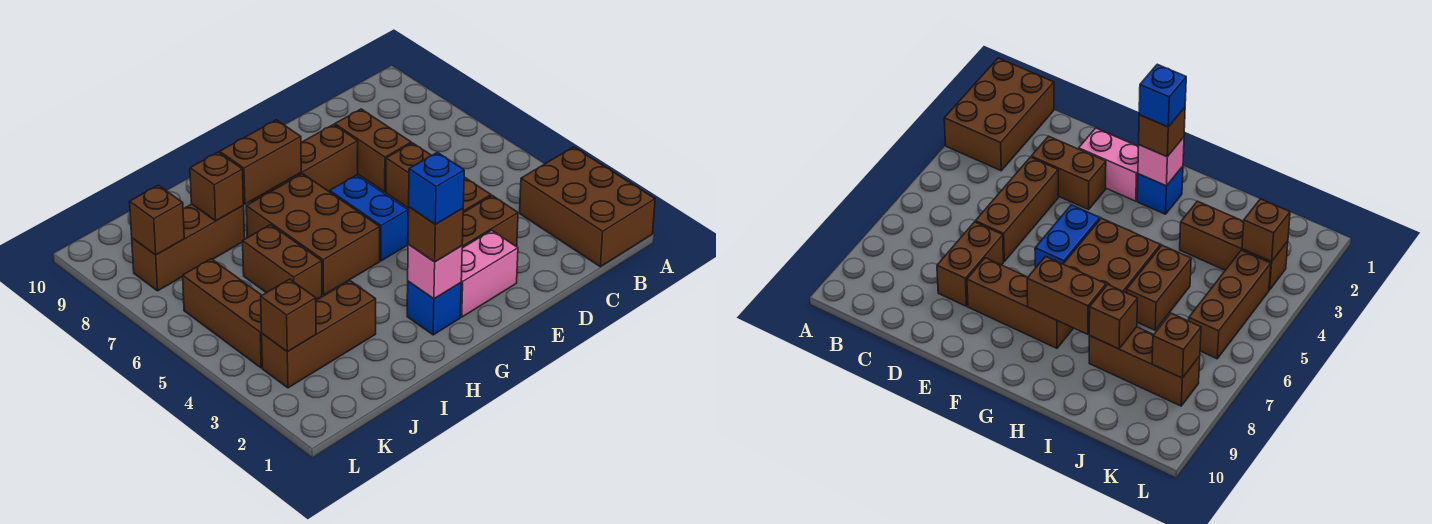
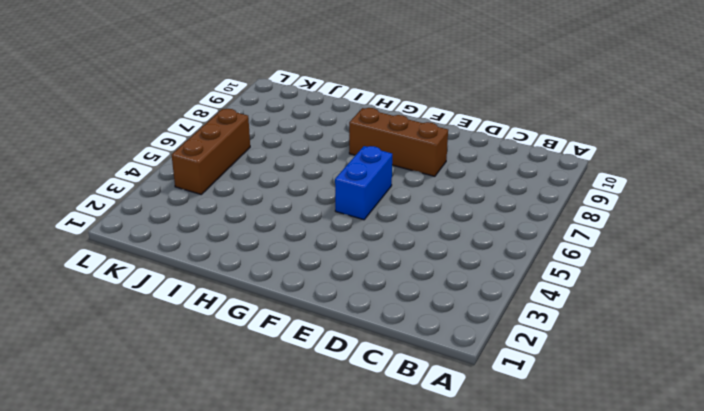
none -> brown 2x3 brick [520,147,655,267]
none -> brown 1x2 brick [462,196,518,248]
none -> brown 1x3 brick [386,143,491,213]

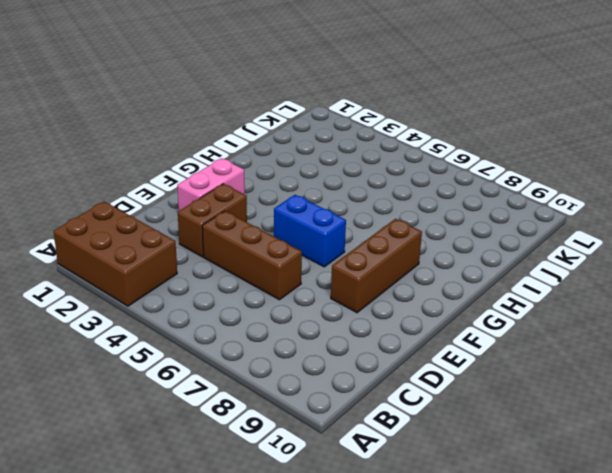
none -> brown 1x2 brick [335,109,411,192]
none -> blue 1x1 brick [407,281,461,335]
none -> brown 2x3 brick [246,174,380,295]

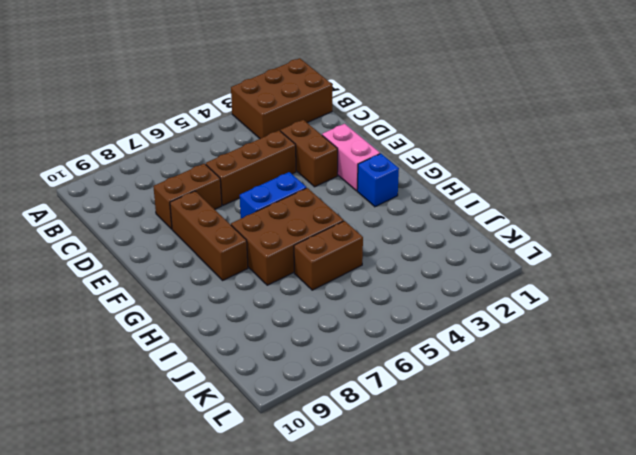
none -> brown 1x3 brick [262,281,376,388]
none -> brown 1x3 brick [132,204,245,291]
none -> brown 1x3 brick [183,259,262,368]

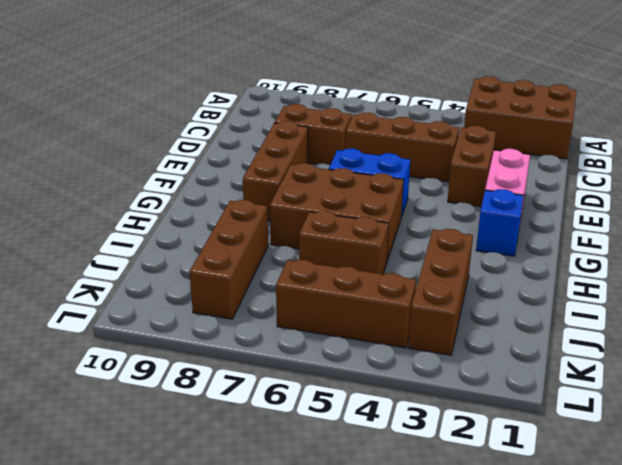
none -> pink 1x1 brick [408,244,462,299]
none -> brown 1x2 brick [220,120,301,204]
none -> brown 1x1 brick [190,152,244,221]

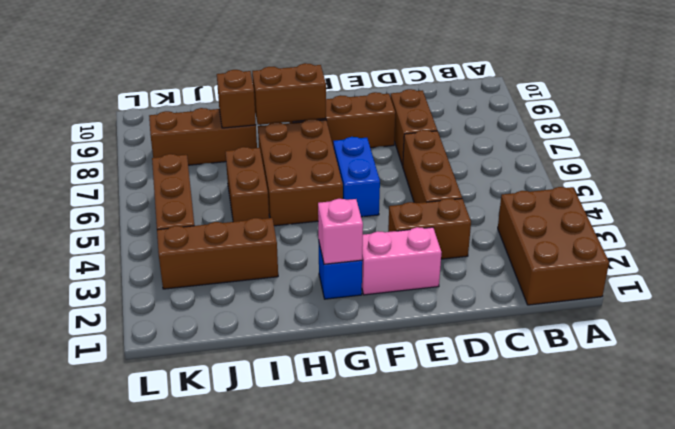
none -> brown 1x1 brick [261,279,316,352]
none -> brown 1x1 brick [130,185,184,255]
none -> brown 1x1 brick [408,207,463,262]

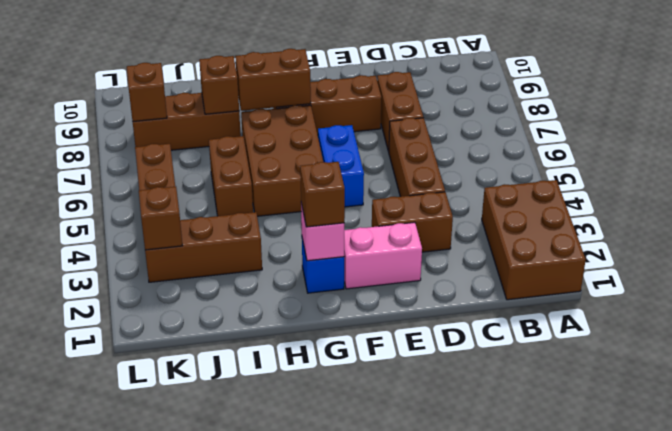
none -> blue 1x1 brick [409,152,464,224]

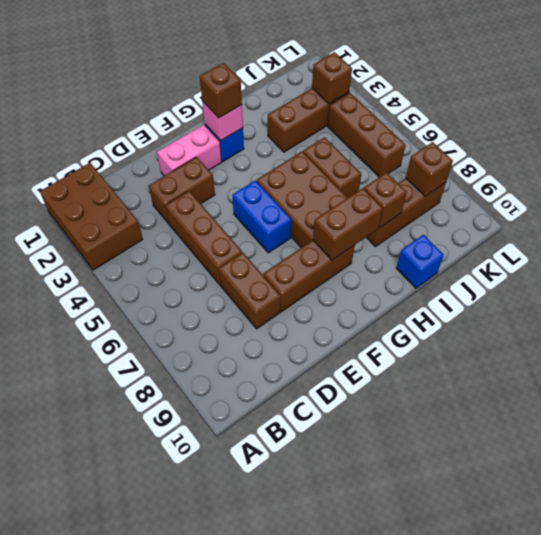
blue 1x1 brick [396,235,444,288] -> blue 1x1 brick moved to [409,152,464,224]

